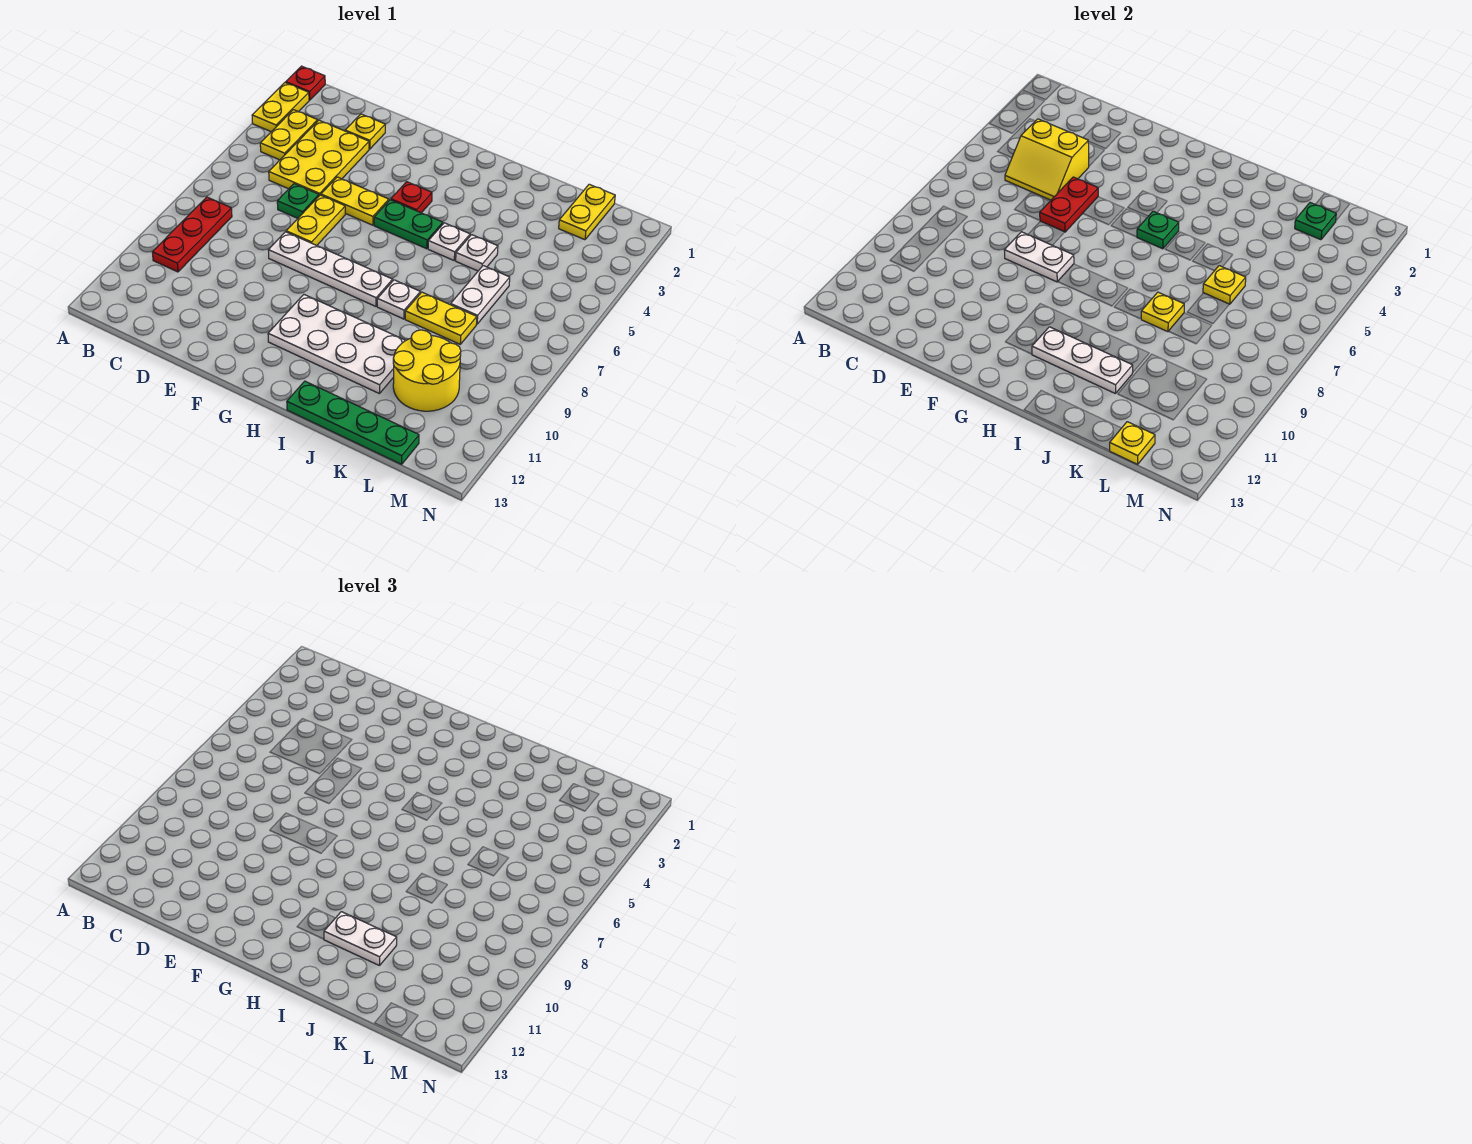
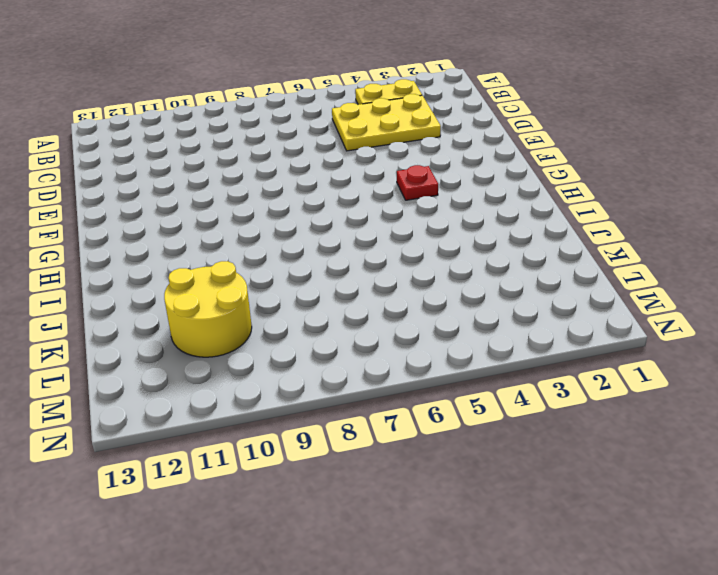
none -> red 1x1 plate [286,66,325,100]
none -> yellow 1x2 plate [252,83,309,132]
none -> red 1x3 plate [152,197,232,272]
none -> yellow 1x1 plate [345,114,385,149]

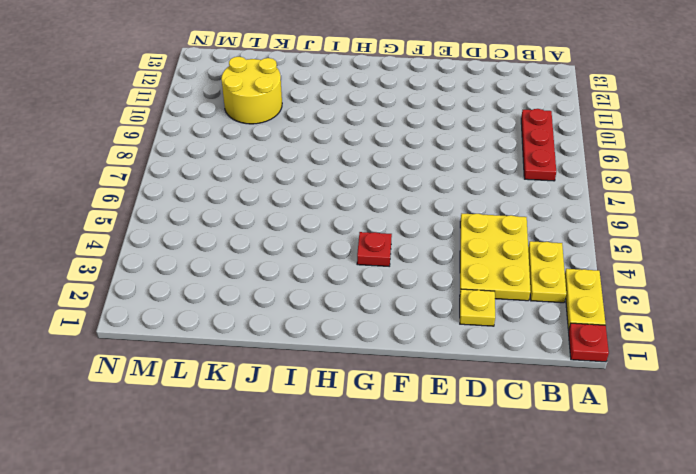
none -> green 1x1 plate [277,184,319,218]
none -> yellow 1x2 plate [321,177,389,225]
none -> yellow 1x2 plate [286,195,345,245]
none -> white 1x4 plate [268,232,393,306]

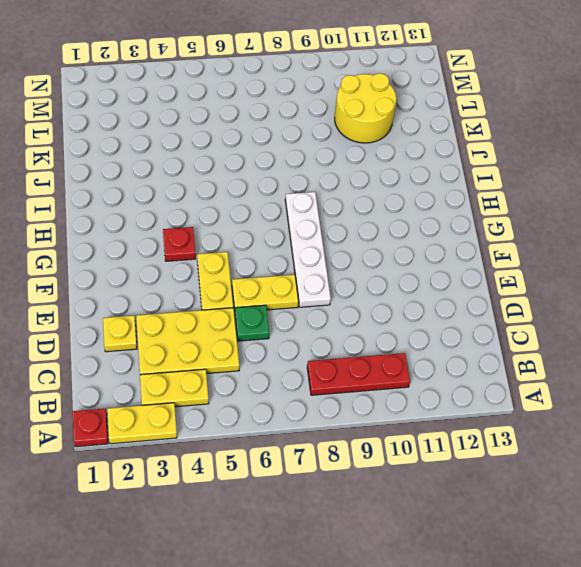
none -> green 1x2 plate [374,200,443,249]
none -> white 2x4 plate [268,295,406,394]
none -> white 1x1 plate [428,223,470,260]
none -> white 1x1 plate [377,280,420,319]

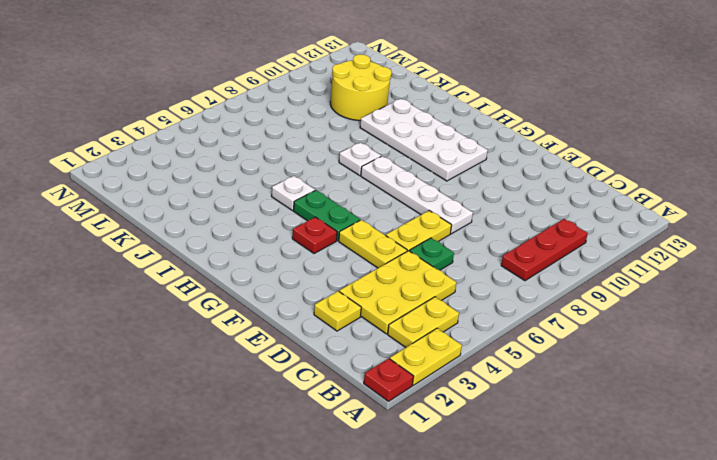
none -> green 1x4 plate [287,381,419,464]
none -> white 1x1 plate [456,235,498,271]
none -> yellow 1x2 plate [405,292,477,344]
none -> white 1x2 plate [451,266,510,324]

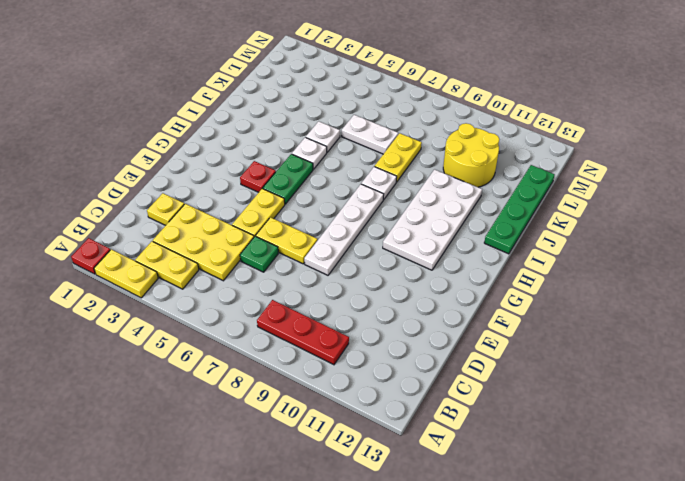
none -> yellow 1x2 plate [559,184,615,240]
none -> yellow 2x2 slope [1005,119,1089,200]
none -> red 1x2 plate [1040,177,1098,232]
none -> white 1x2 plate [1004,232,1074,282]

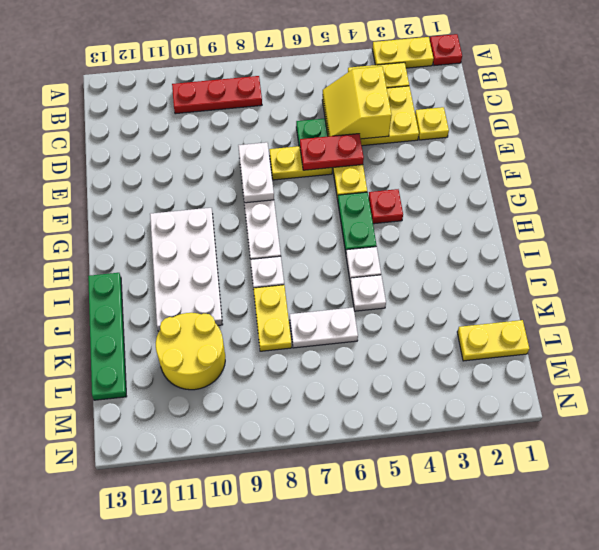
none -> green 1x1 plate [1137,211,1179,249]
none -> white 1x3 plate [1032,327,1133,394]
none -> yellow 1x1 plate [1141,292,1184,332]
none -> yellow 1x1 plate [1203,266,1246,304]

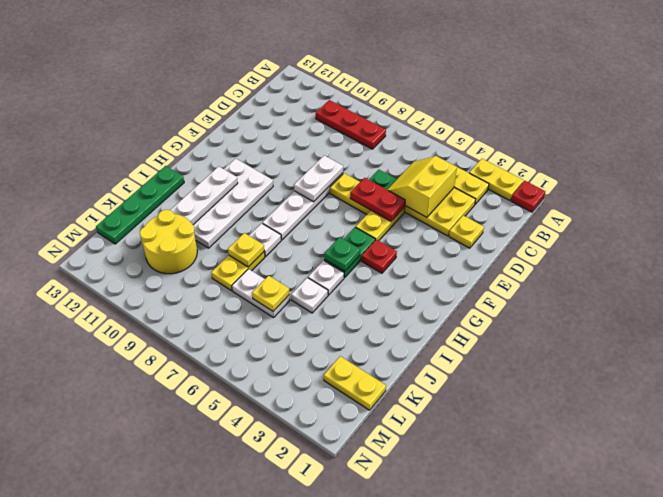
none -> green 1x1 plate [1295,203,1336,240]
none -> yellow 1x1 plate [1110,422,1155,464]
none -> white 1x2 plate [324,912,397,966]

